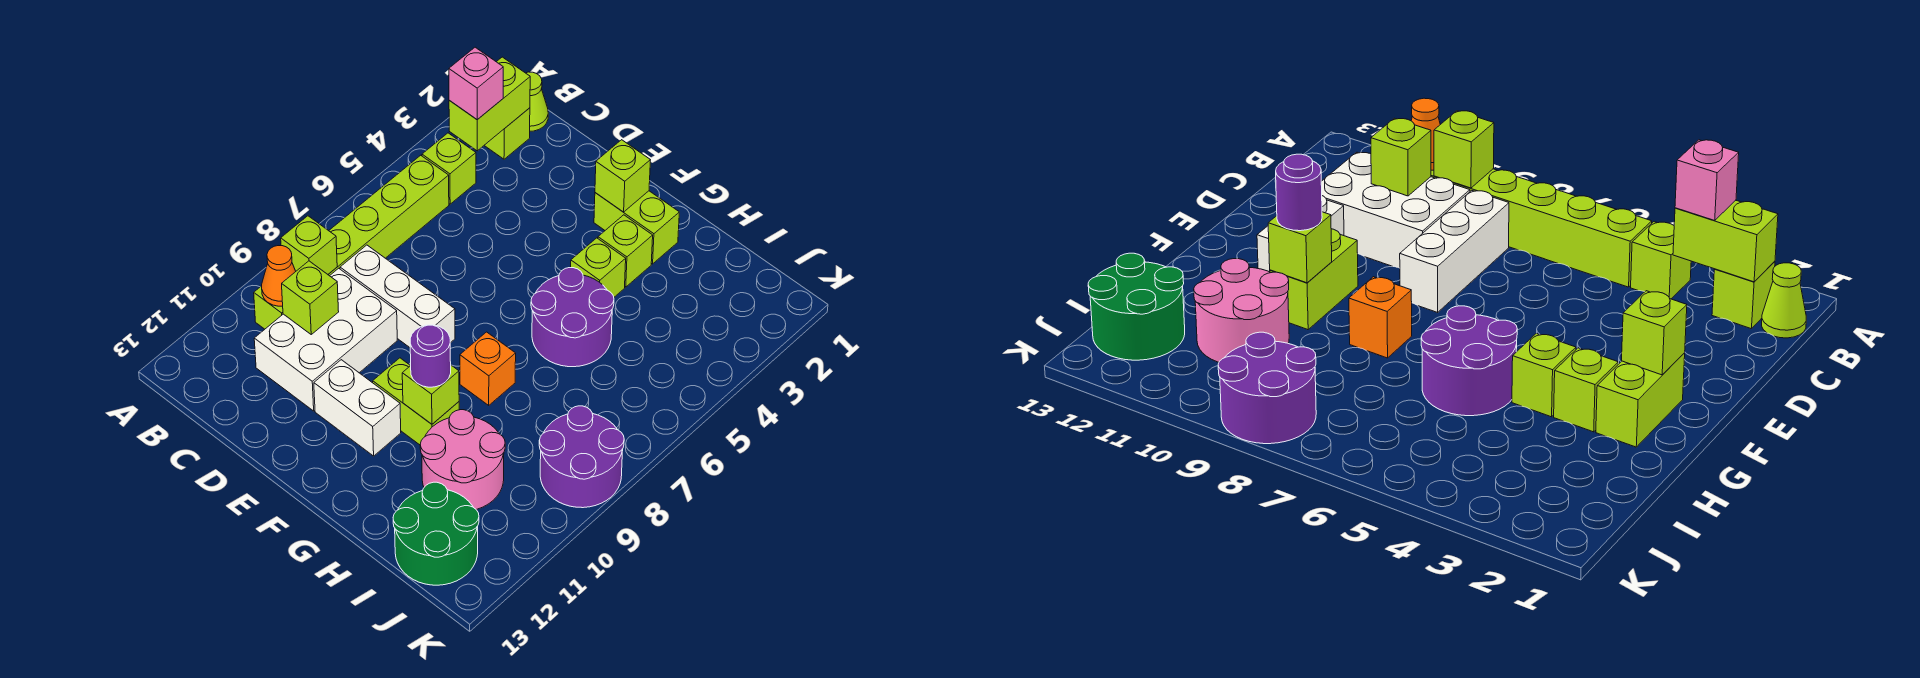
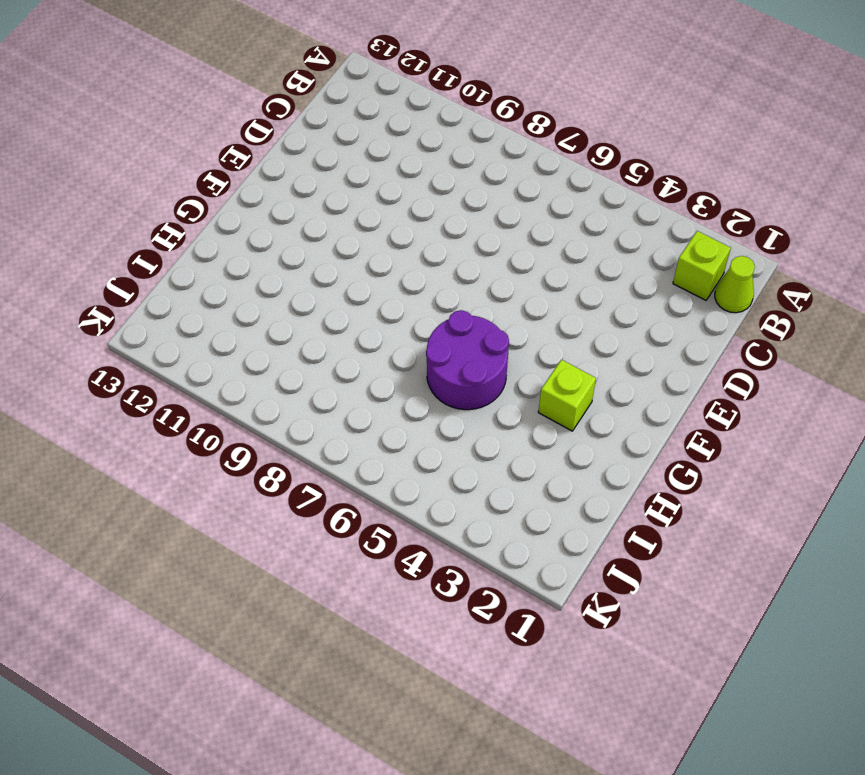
none -> lime 1x1 brick [422,133,476,204]
none -> lime 1x6 brick [254,155,449,329]
none -> white 1x3 brick [340,245,455,347]

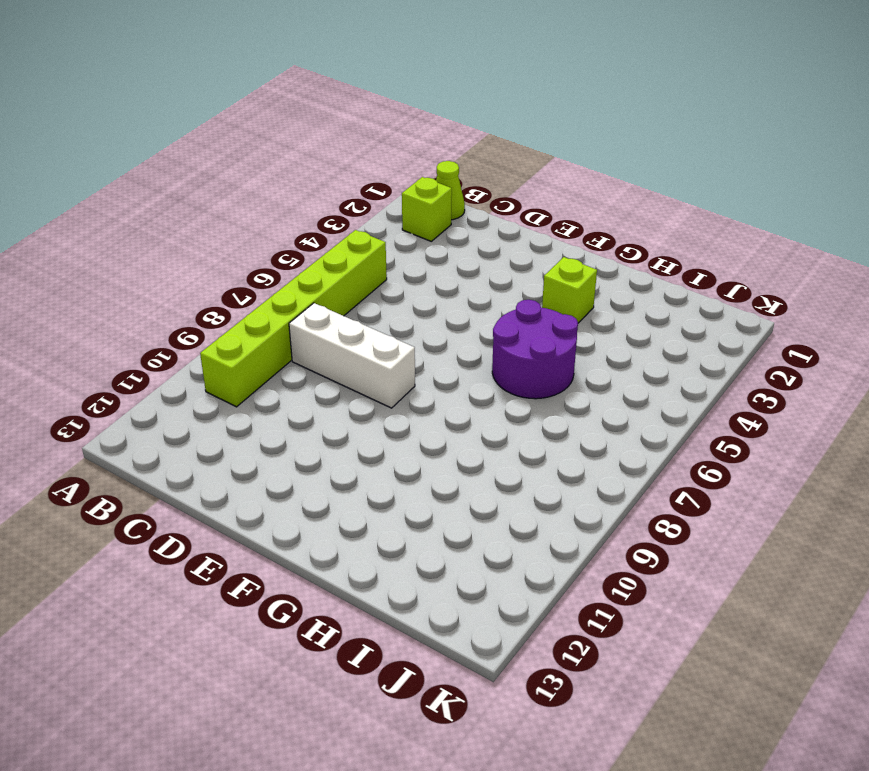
none -> lime 1x1 brick [422,133,476,204]
none -> white 2x3 brick [254,268,397,411]
none -> white 1x2 brick [314,360,401,456]

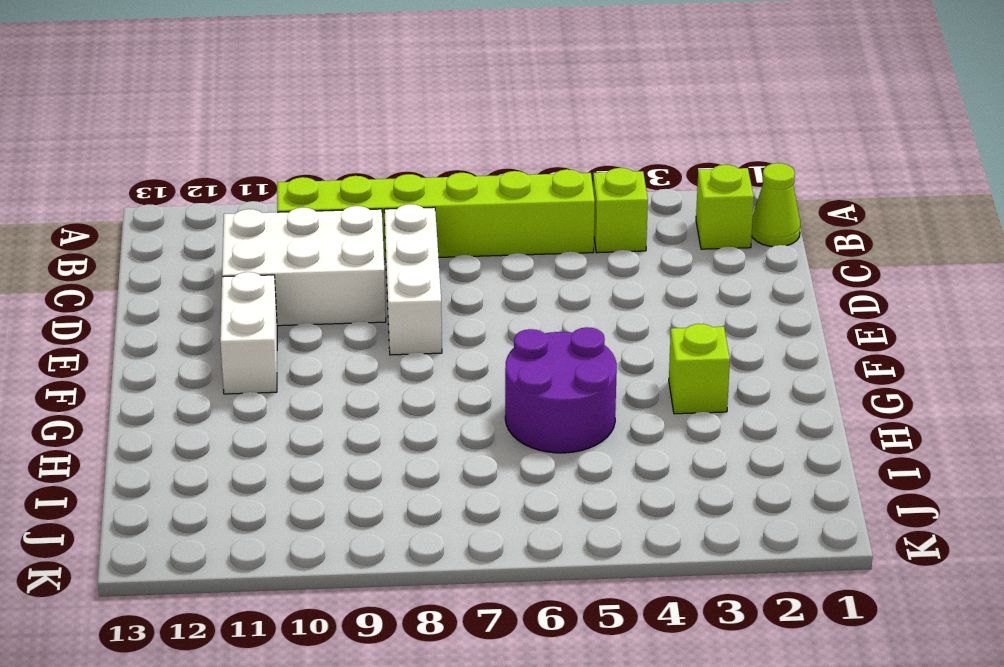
none -> lime 1x2 brick [594,191,679,264]
none -> lime 1x2 brick [373,358,459,445]
none -> lime 1x1 brick [571,238,626,297]

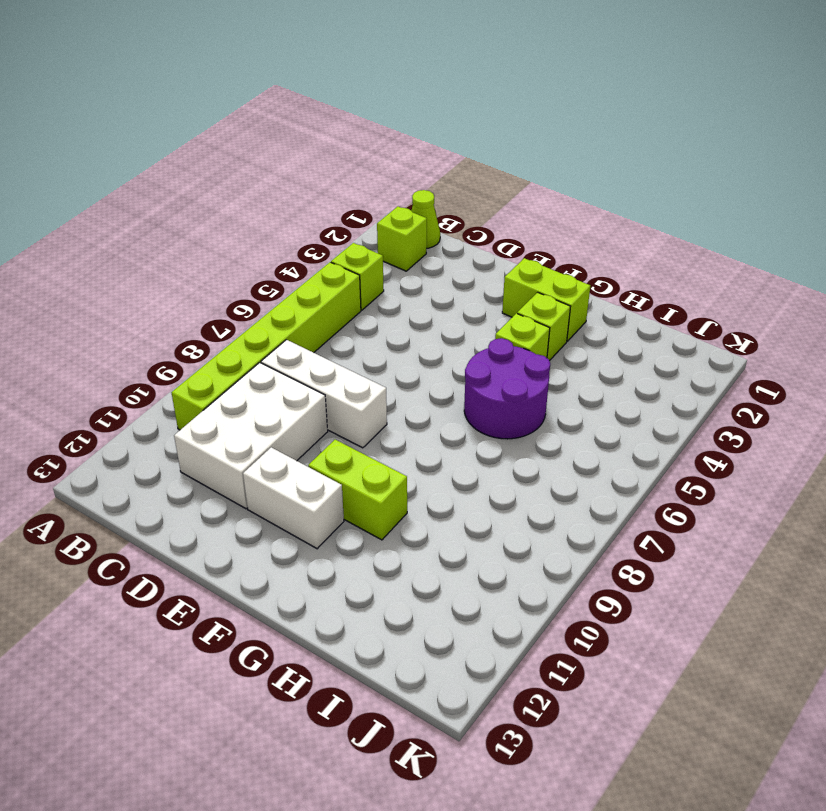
none -> orange 1x1 brick [460,332,516,405]
none -> pink 2x2 round brick [420,410,505,509]
none -> green 2x2 round brick [393,482,479,585]

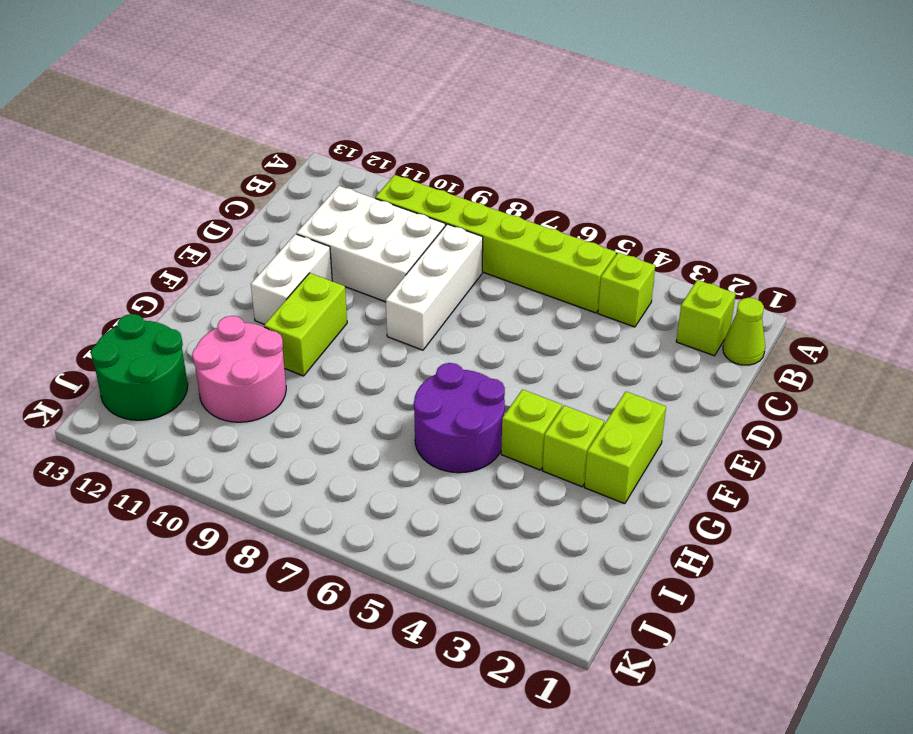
none -> orange 1x1 brick [460,332,516,405]
none -> purple 2x2 round brick [539,406,624,508]
none -> lime 1x2 brick [449,57,530,151]

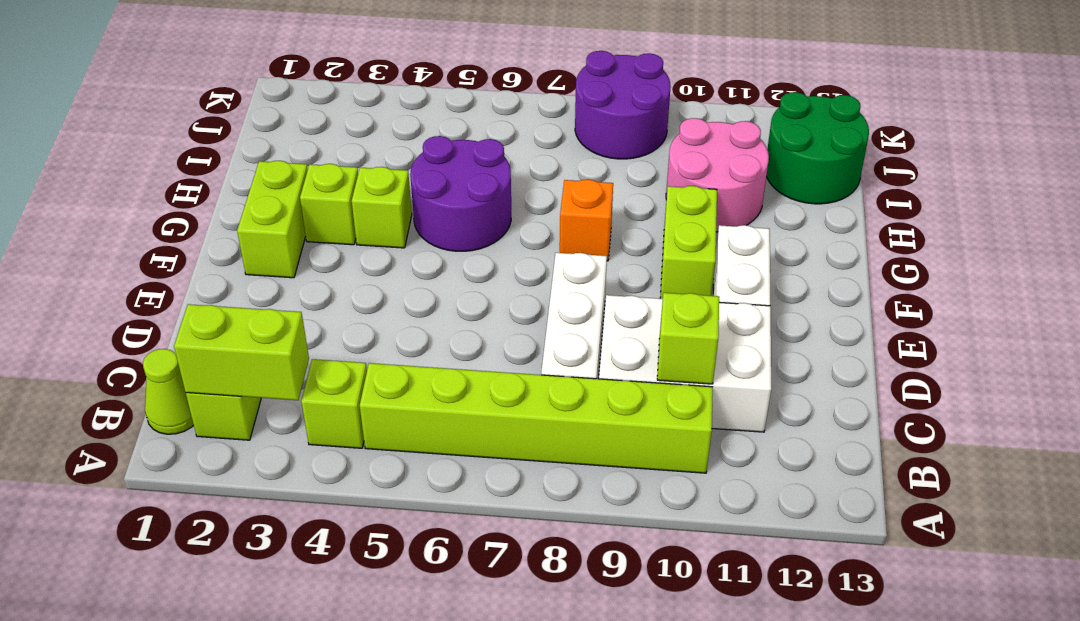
none -> lime 1x1 brick [281,216,337,274]
none -> orange 1x1 cone [262,246,296,306]
none -> lime 1x1 brick [595,140,650,212]

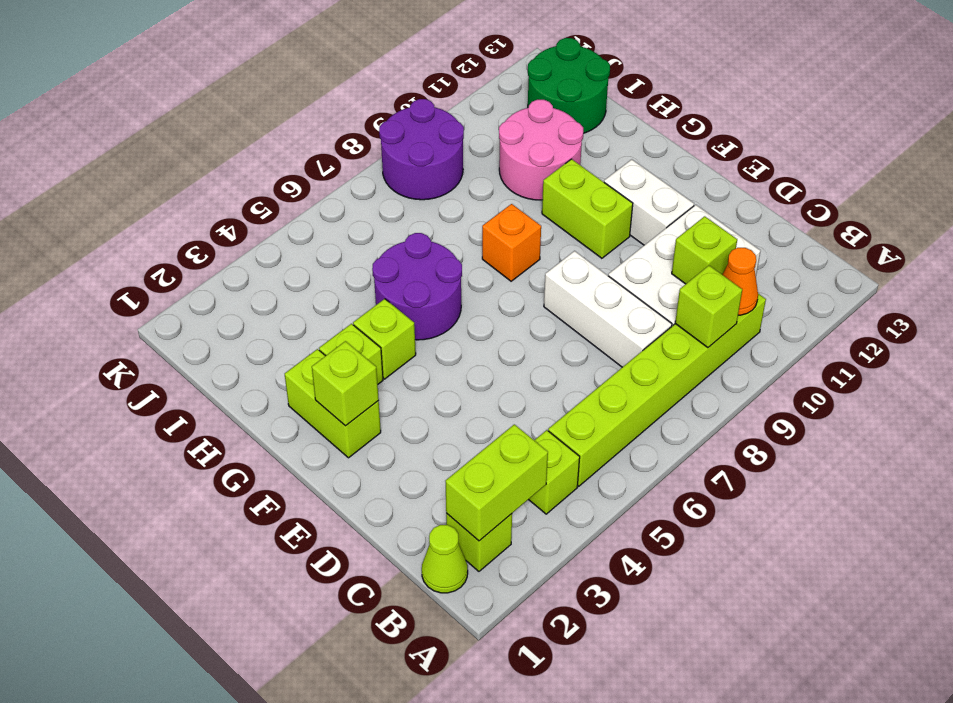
none -> lime 1x1 brick [402,365,459,424]
none -> pink 1x1 brick [449,47,503,120]
none -> purple 1x1 round brick [410,325,451,387]

